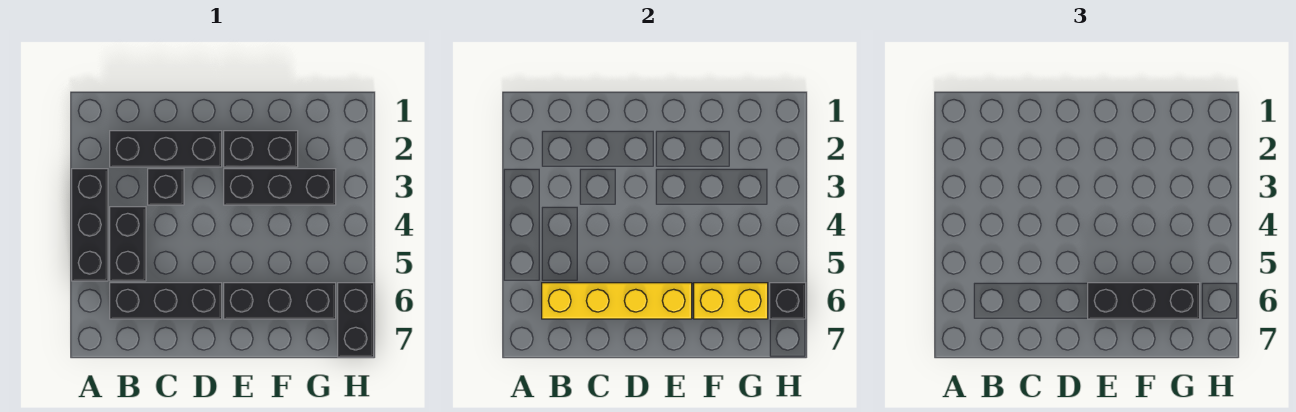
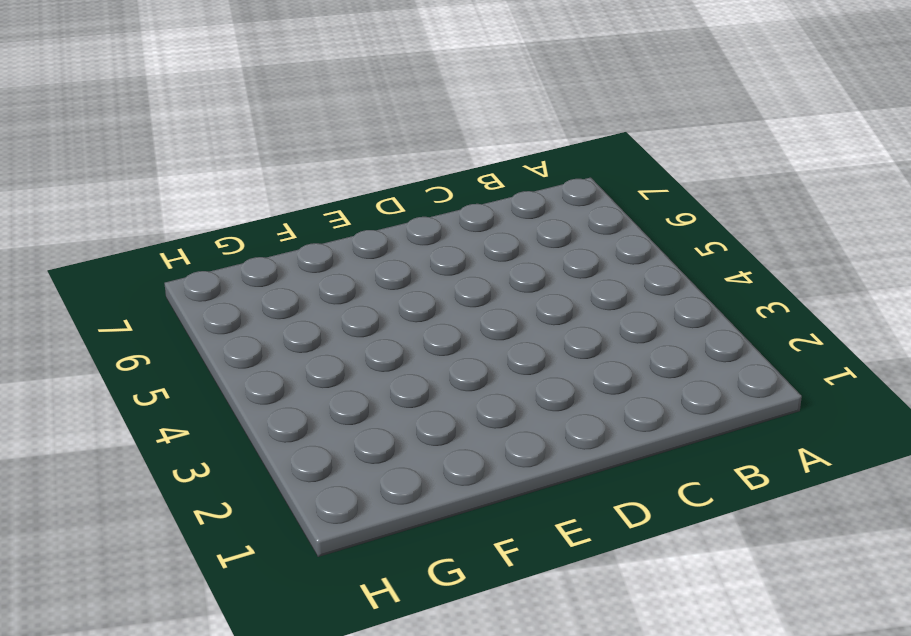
none -> black 1x3 brick [72,169,108,281]
none -> black 1x3 brick [110,131,222,167]
none -> black 1x2 brick [110,207,146,281]

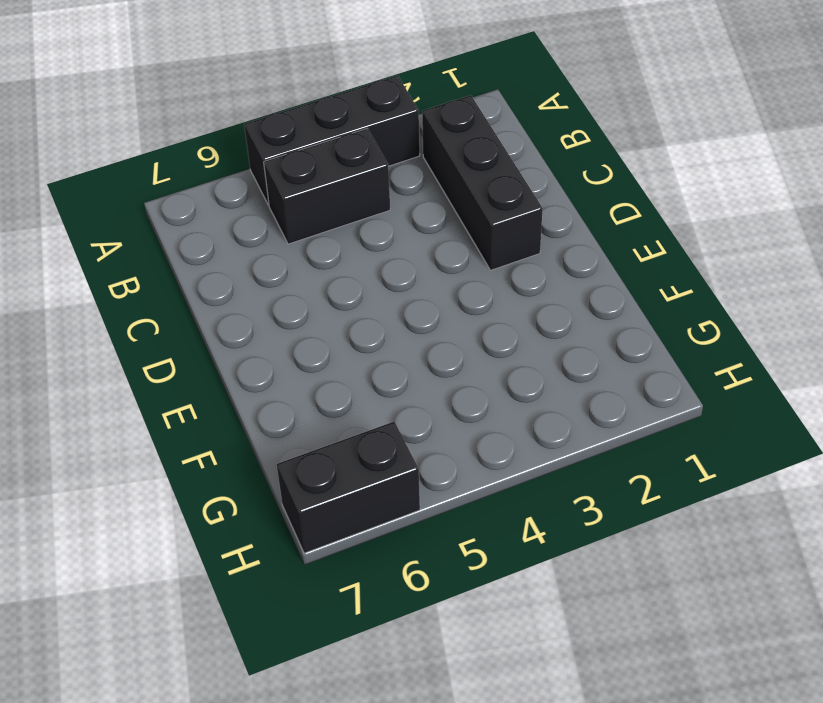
none -> black 1x3 brick [110,283,222,319]
none -> black 1x1 brick [148,169,184,205]
none -> black 1x2 brick [224,131,298,167]

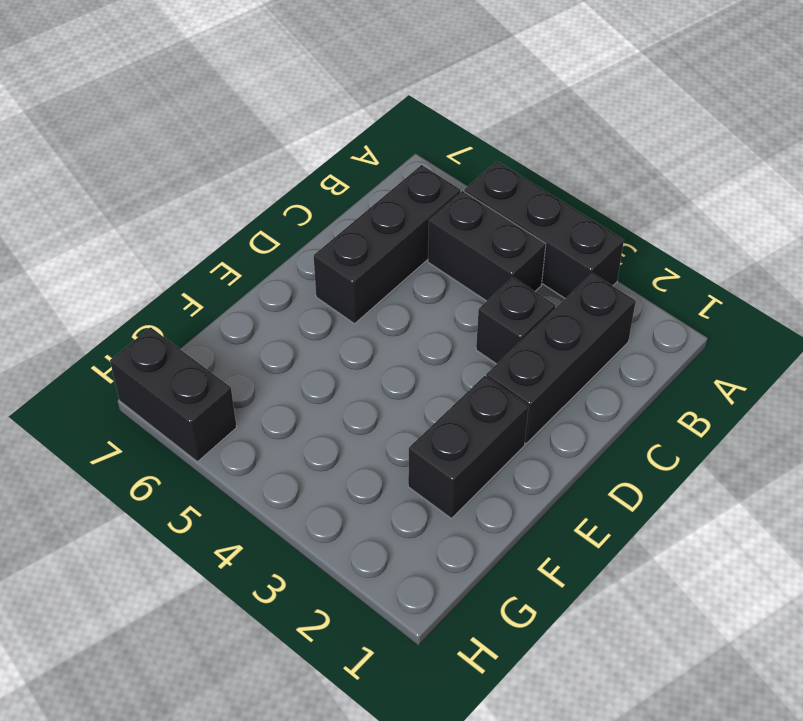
none -> black 1x3 brick [224,169,336,205]
none -> black 1x3 brick [224,283,336,319]
none -> yellow 1x4 brick [542,283,692,319]

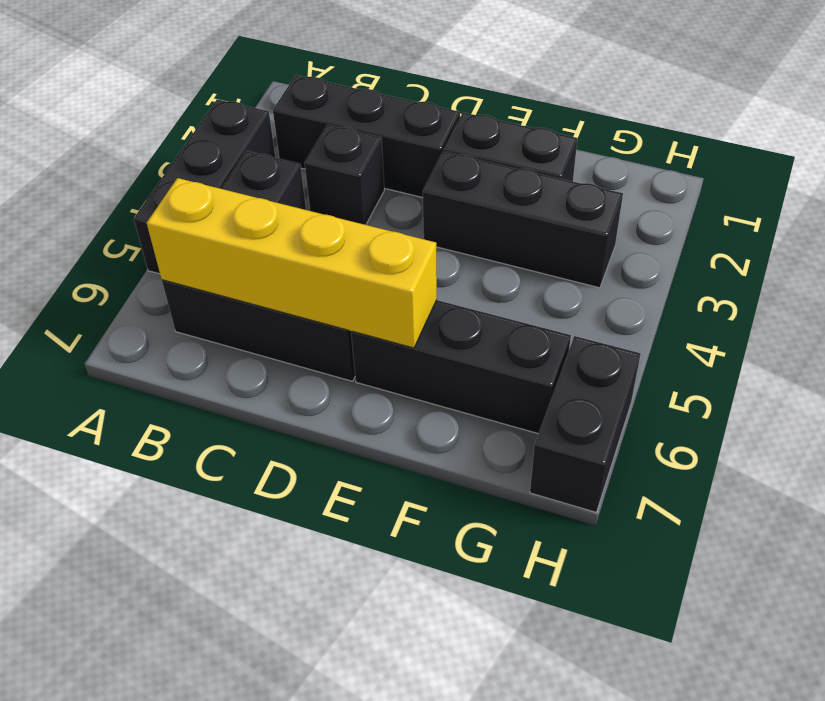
none -> yellow 1x2 brick [694,283,768,319]
none -> black 1x1 brick [770,283,806,319]
none -> black 1x3 brick [1088,283,1200,319]

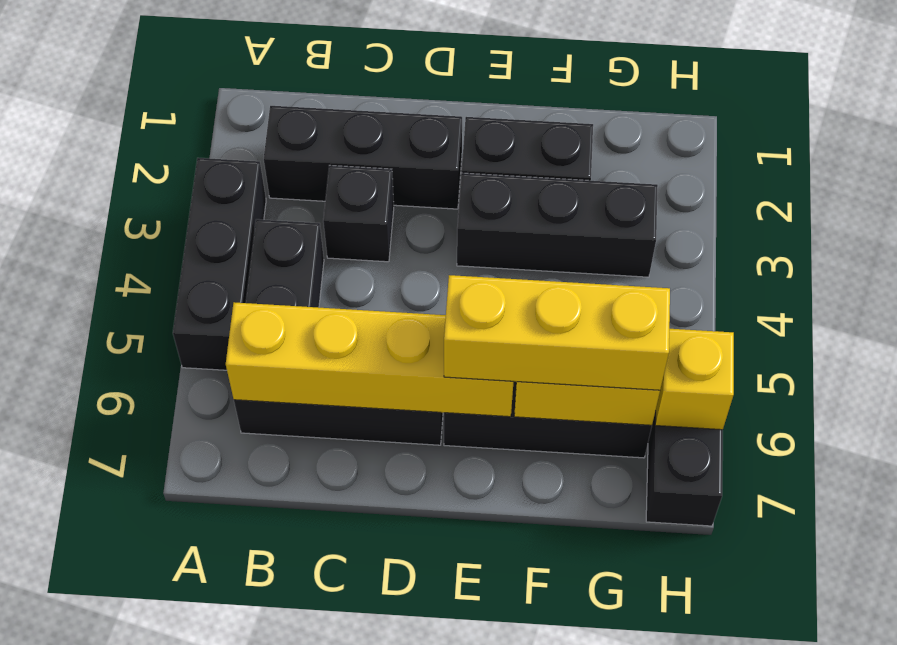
yellow 1x3 brick [444,275,670,390] -> black 1x3 brick [1088,283,1200,319]
yellow 1x1 brick [655,329,734,430] -> black 1x1 brick [770,283,806,319]

